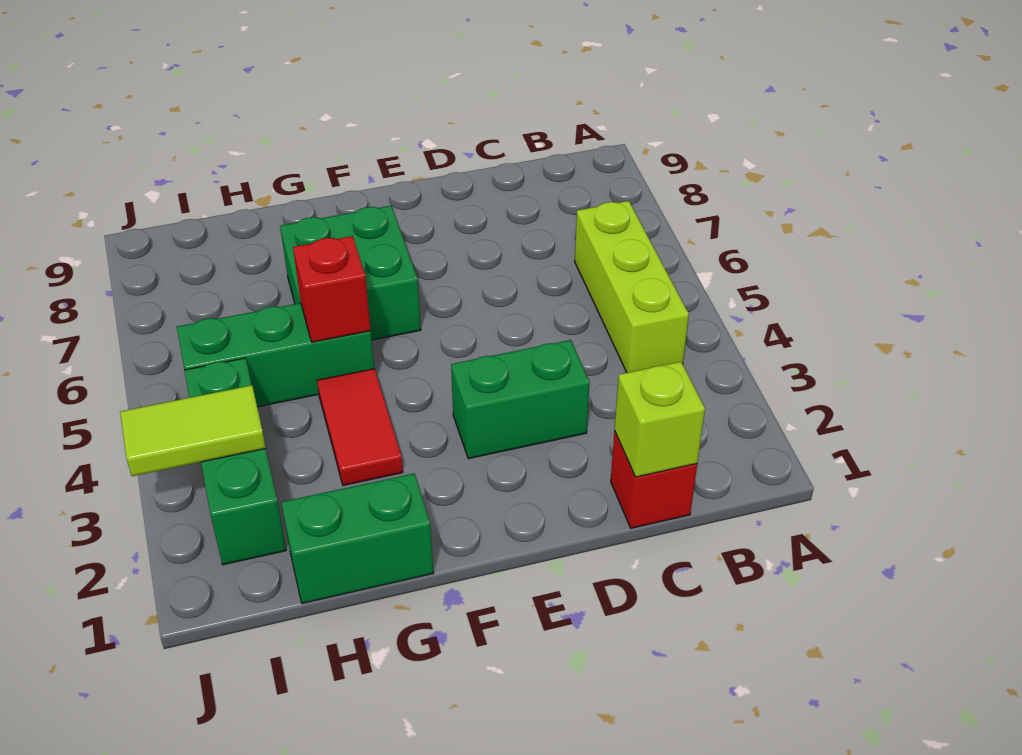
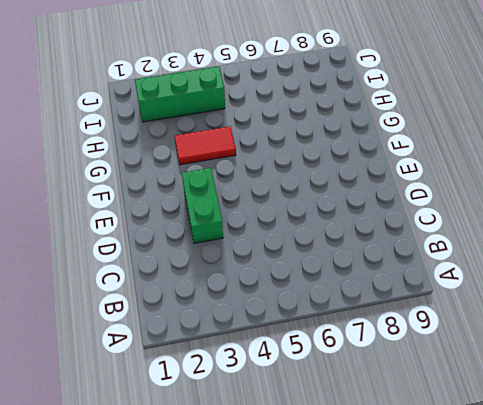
none -> lime 1x3 brick [575,201,689,373]
none -> red 1x1 brick [611,431,697,528]

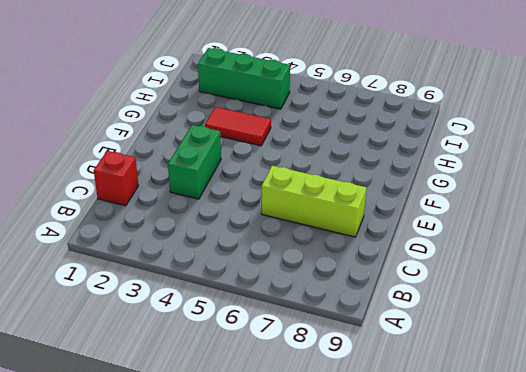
lime 1x3 brick [262,166,366,237] -> lime 1x3 brick moved to [575,201,689,373]
none -> green 2x2 brick [280,206,421,340]
none -> green 1x2 brick [281,473,433,604]

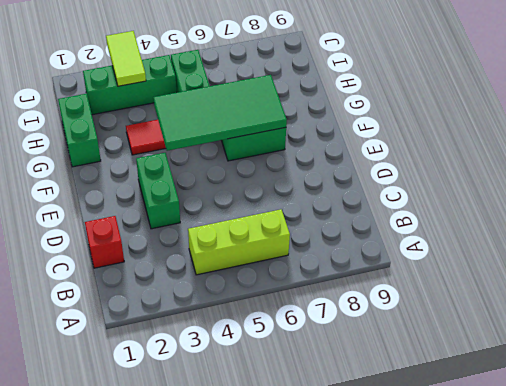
green 2x4 tile [153,75,287,151] -> red 1x1 brick [293,236,371,342]
none -> lime 1x1 brick [614,362,705,477]

